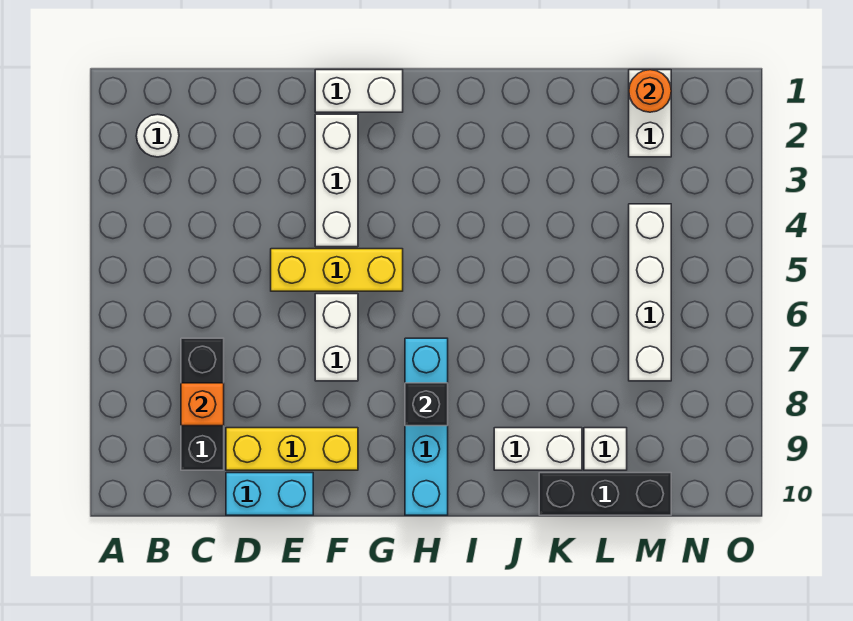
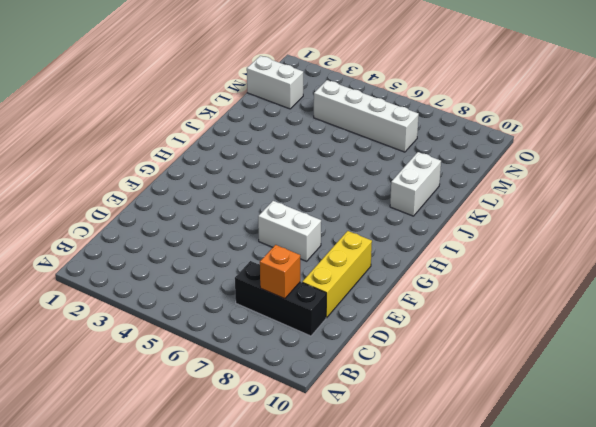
none -> white 1x1 round brick [136,114,179,157]
none -> cyan 1x2 brick [226,473,313,515]
none -> yellow 1x3 brick [271,249,403,291]

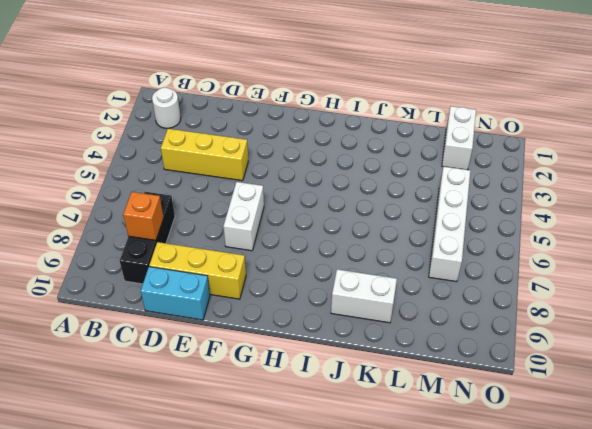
yellow 1x3 brick [161,129,248,181] -> yellow 1x3 brick moved to [271,249,403,291]
none -> white 1x2 brick [315,70,403,112]
none -> white 1x3 brick [315,114,358,247]
none -> cyan 1x4 brick [405,338,448,515]

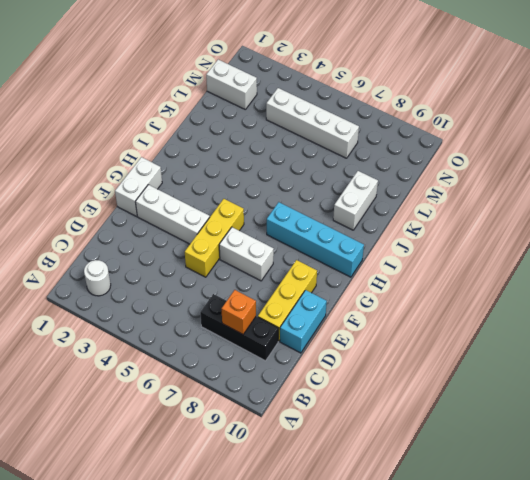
none -> black 1x3 brick [539,473,671,515]
none -> white 1x1 brick [584,428,627,470]
none -> black 1x1 brick [405,383,448,426]

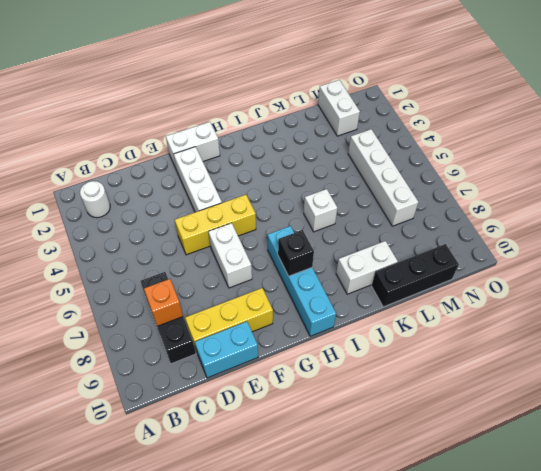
white 1x1 brick [304,189,337,232] -> white 1x1 brick moved to [584,428,627,470]
none -> orange 1x1 round brick [629,70,671,112]

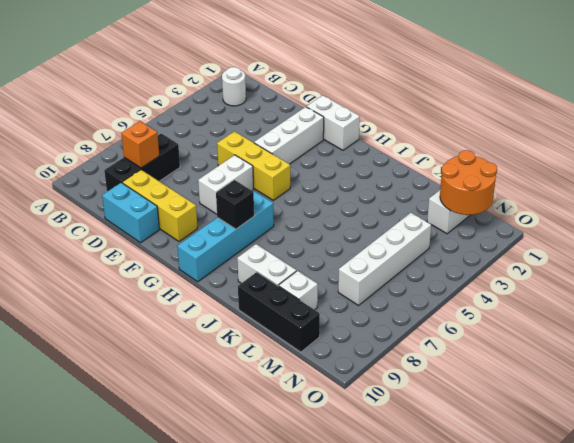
orange 2x2 round brick [440,150,497,215] -> orange 1x1 round brick [629,70,671,112]

